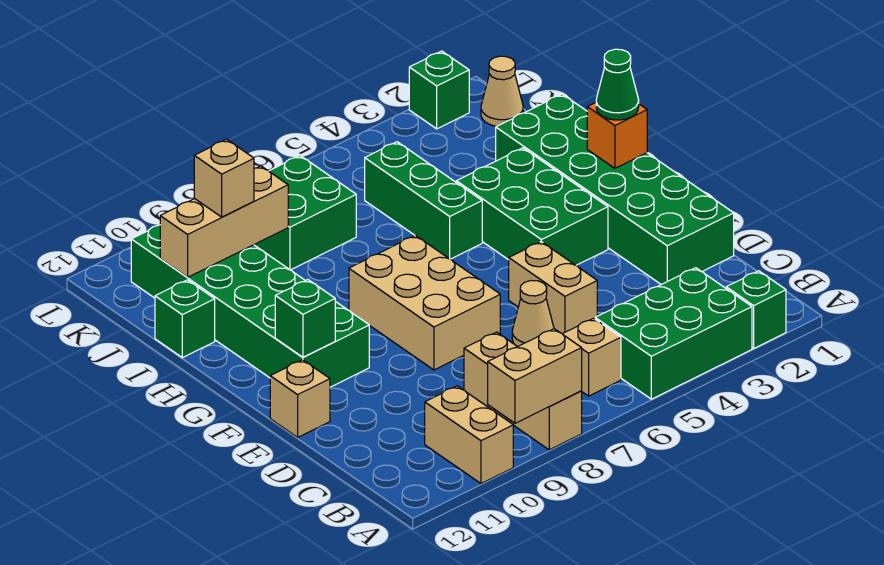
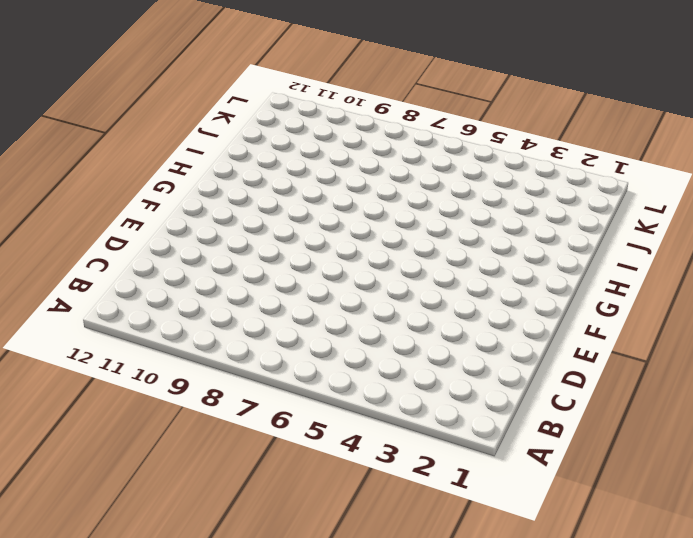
none -> green 1x1 brick [726,271,786,348]
none -> green 2x3 brick [595,268,752,399]
none -> tan 1x3 brick [464,332,582,450]

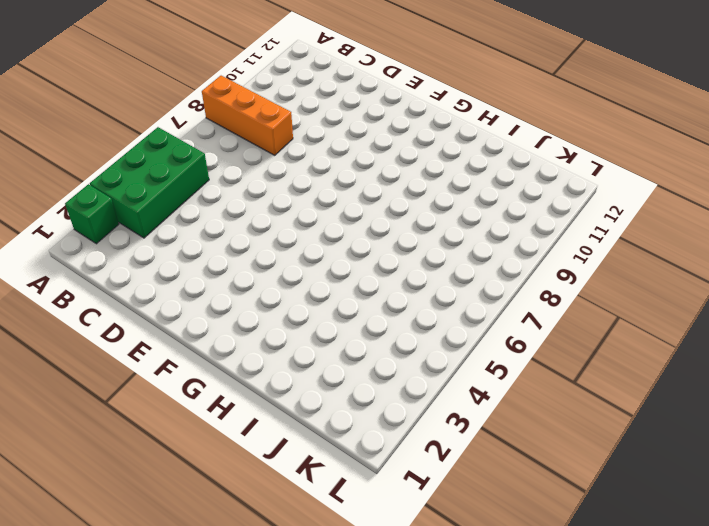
orange 1x3 brick [202,76,293,155] -> tan 1x3 brick [464,332,582,450]
none -> tan 1x2 brick [425,386,513,484]
none -> tan 1x1 brick [563,318,621,396]
none -> green 2x6 brick [496,94,734,285]

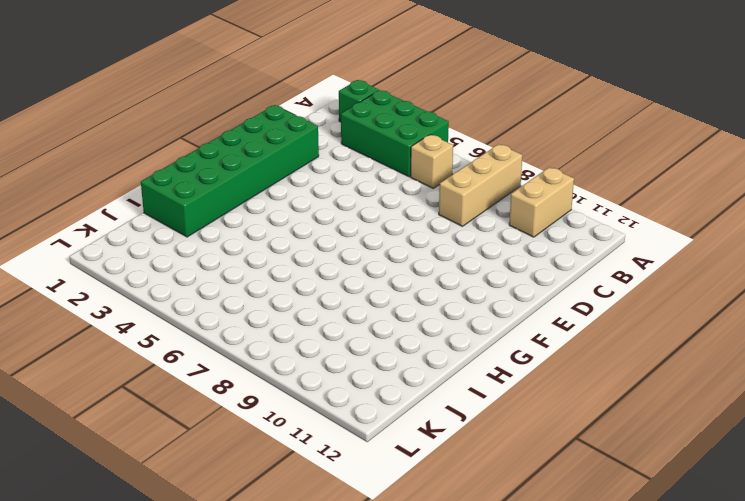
none -> tan 1x2 brick [509,242,597,334]
none -> tan 1x1 cone [512,280,554,347]
none -> tan 2x3 brick [349,235,500,370]

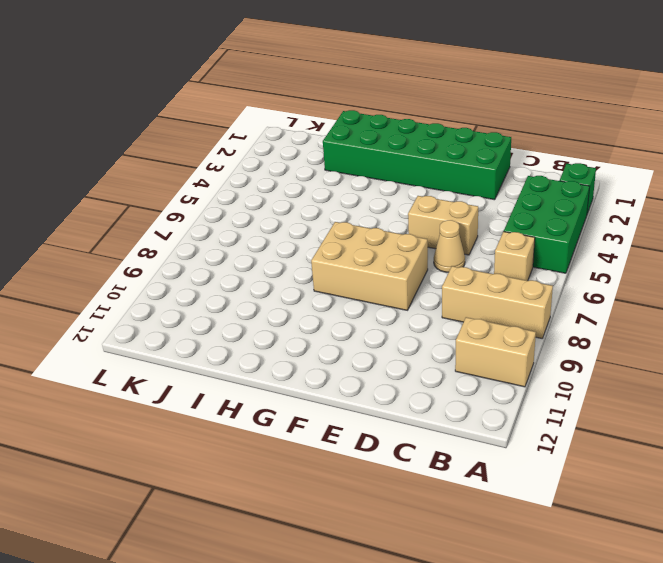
none -> tan 1x1 brick [270,360,330,437]
none -> green 2x3 brick [456,148,608,265]
none -> green 2x6 brick [131,225,369,387]

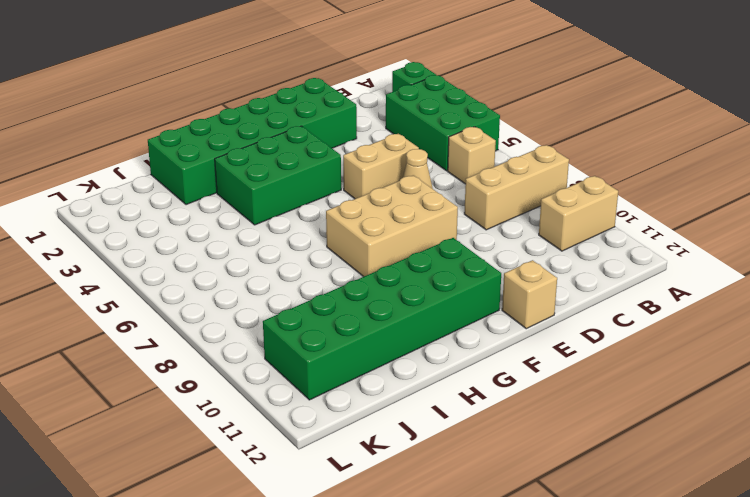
none -> green 1x3 brick [365,142,482,259]
none -> green 1x1 brick [155,280,215,358]
none -> green 2x2 brick [254,156,356,270]

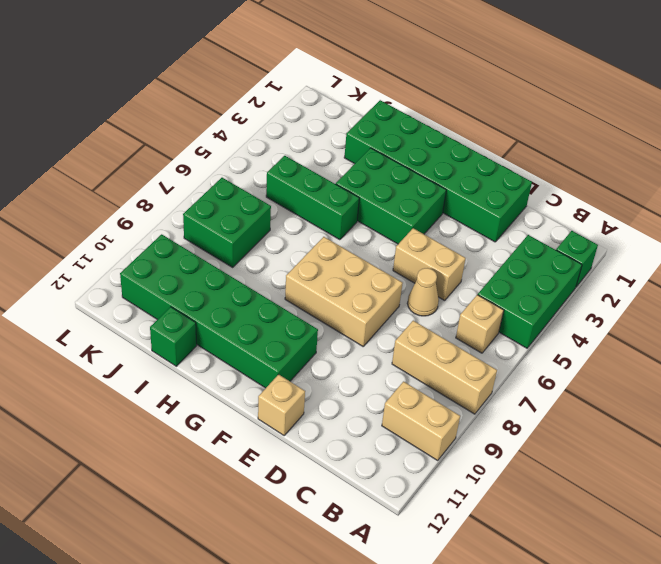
none -> tan 1x1 cone [481,56,523,127]
none -> green 1x1 brick [409,51,469,129]
none -> tan 1x2 brick [488,329,582,423]

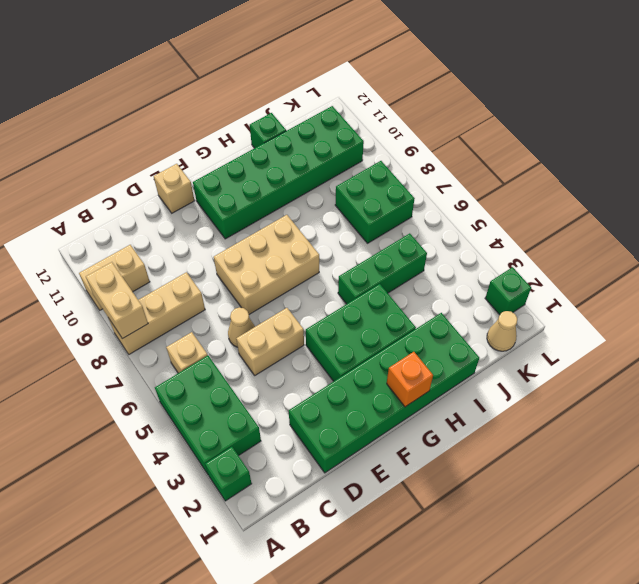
none -> green 1x1 brick [275,280,335,357]
none -> tan 1x3 brick [160,166,288,277]
none -> green 1x1 cone [596,49,639,120]

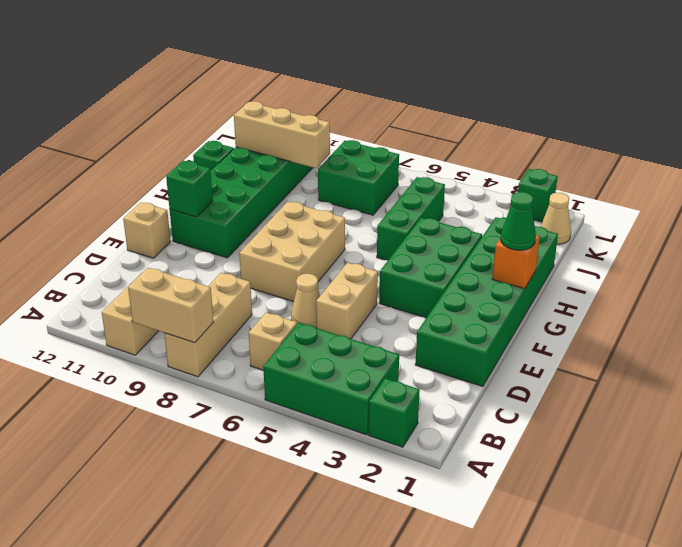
none -> tan 1x1 brick [194,139,254,217]

